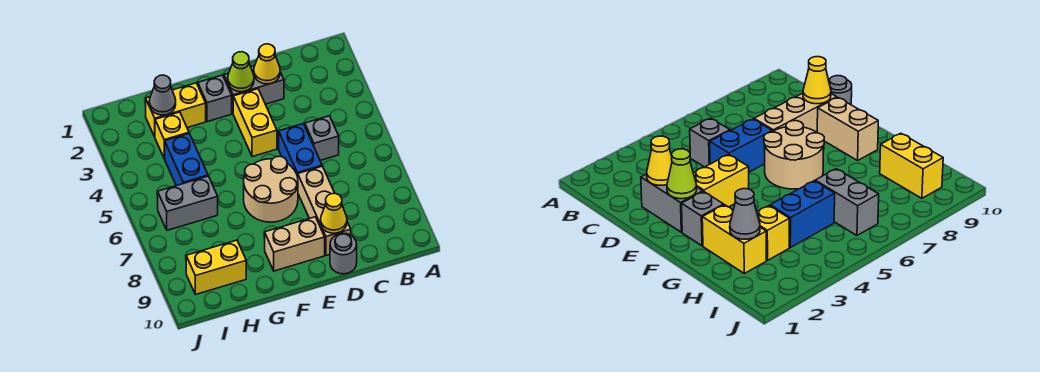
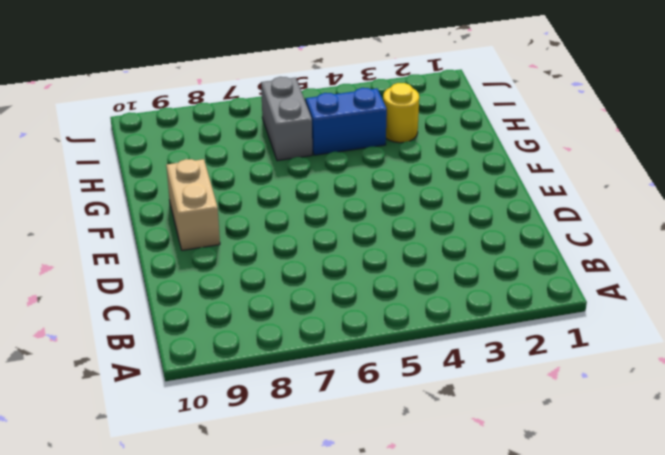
yellow 1x1 round brick [383,83,419,143] -> yellow 1x1 brick [155,112,189,158]
none -> grey 1x1 brick [305,116,339,160]
none -> grey 1x2 brick [224,66,284,113]
none -> blue 1x2 brick [279,124,322,177]

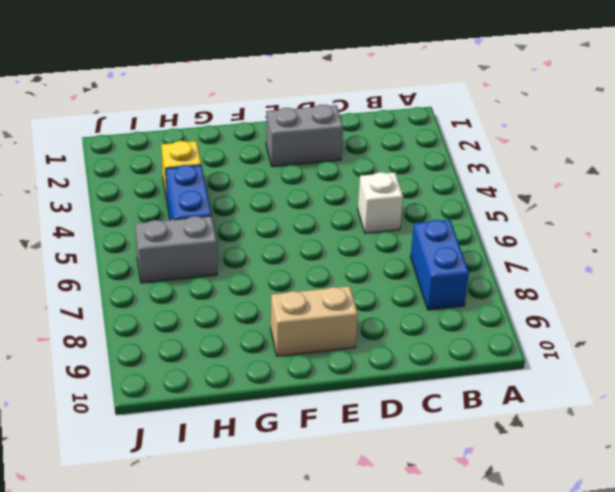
blue 1x2 brick [411,220,469,310] -> blue 1x2 brick moved to [279,124,322,177]
white 1x1 brick [358,172,403,233] -> grey 1x1 brick [305,116,339,160]
none -> tan 1x3 brick [298,166,351,255]
none -> grey 1x1 round brick [330,233,357,274]
none -> yellow 1x2 brick [233,89,277,157]

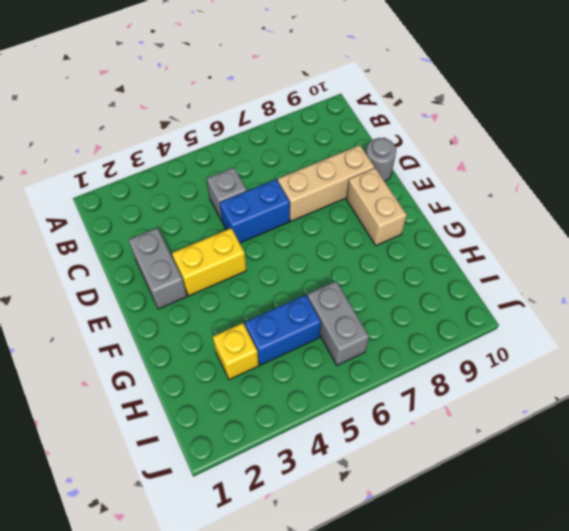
none -> tan 2x2 round brick [244,156,298,222]
none -> grey 1x1 brick [198,75,232,122]
none -> yellow 1x2 brick [146,83,206,137]

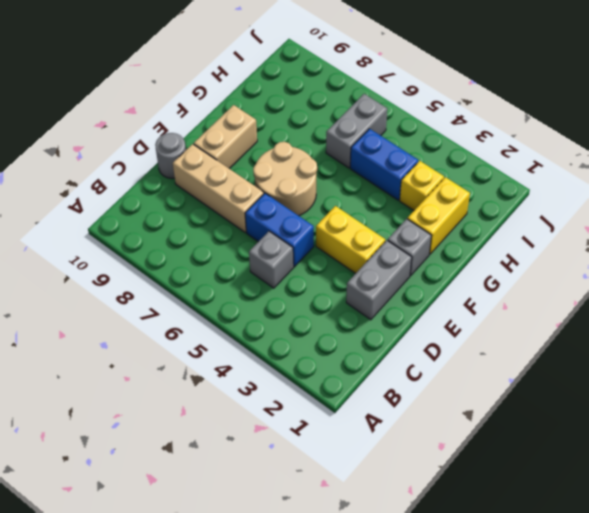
none -> yellow 1x2 brick [186,240,246,295]
none -> yellow 1x1 cone [254,44,280,84]
none -> yellow 1x1 cone [321,193,347,233]

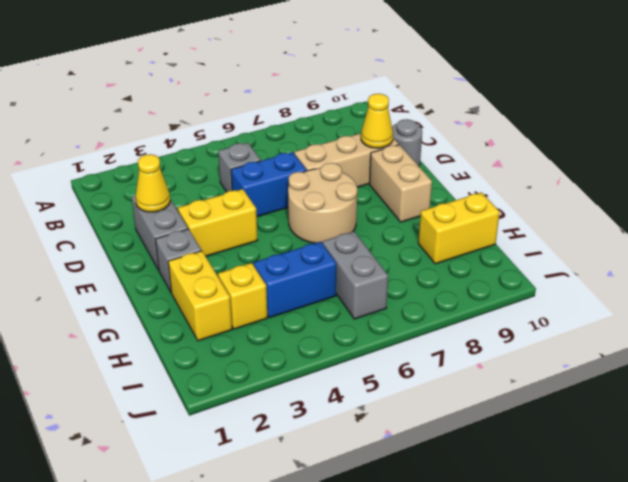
yellow 1x2 brick [418,192,500,264] -> yellow 1x2 brick turned to [186,240,246,295]
none -> lime 1x1 cone [228,52,254,92]
none -> grey 1x1 cone [149,75,176,115]

